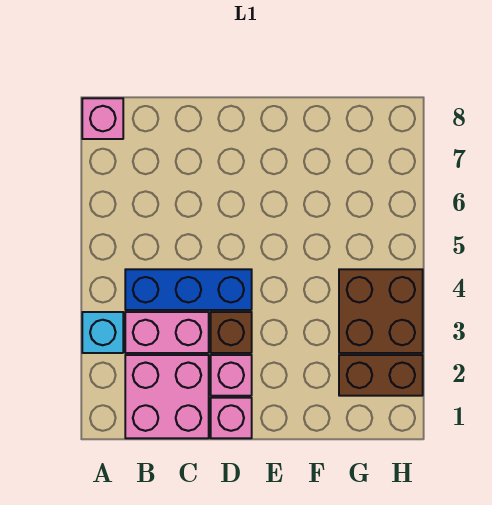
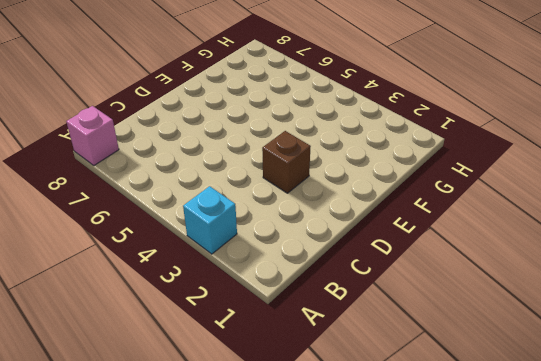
none -> pink 2x2 brick [125,355,209,438]
none -> pink 1x2 brick [125,312,209,353]

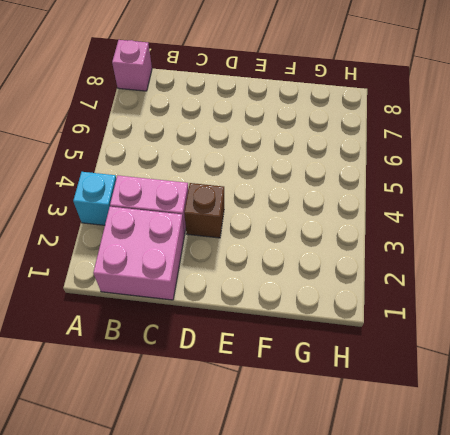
none -> blue 1x3 brick [125,269,252,310]
none -> pink 1x1 brick [211,398,252,438]

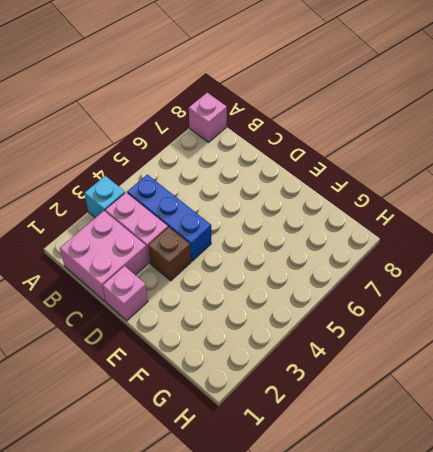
none -> pink 1x1 brick [211,355,252,396]
none -> brown 1x2 brick [339,355,423,396]

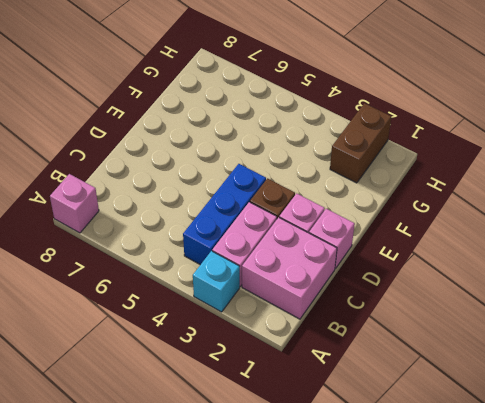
none -> brown 2x2 brick [339,269,423,353]

